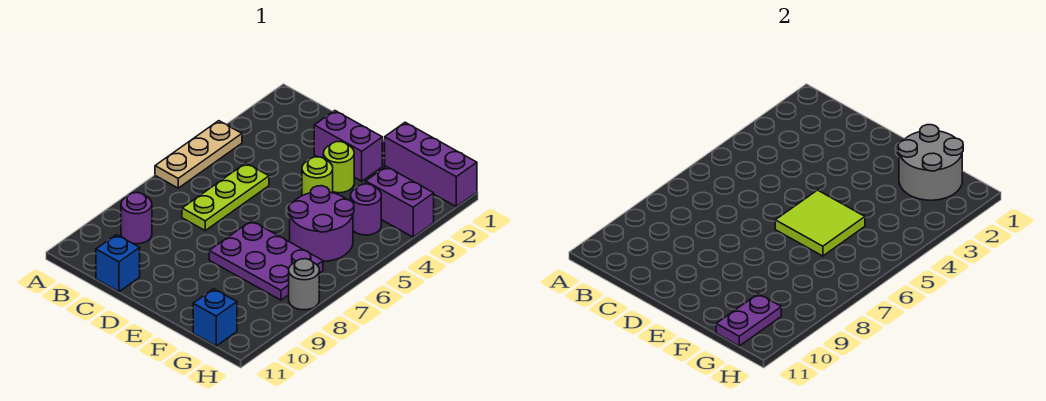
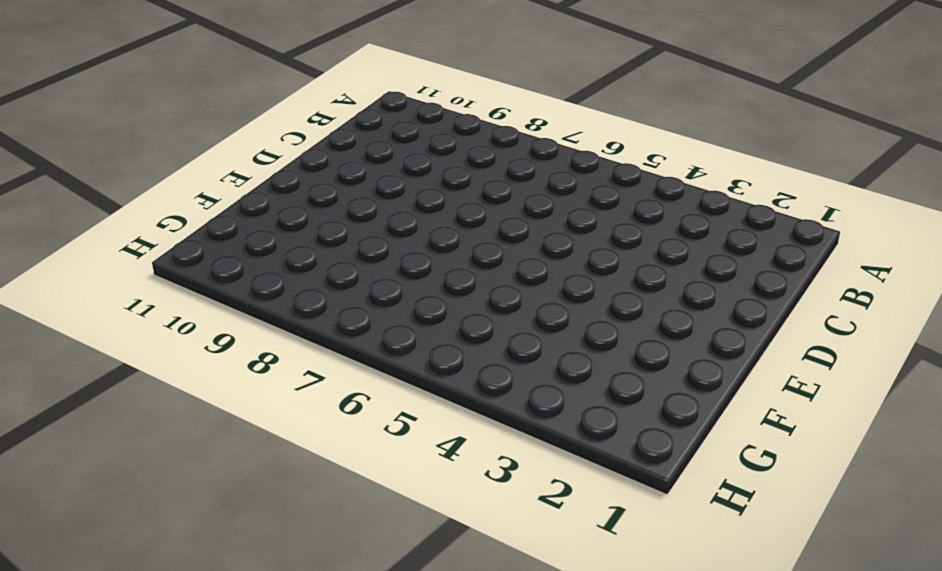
none -> tan 1x3 plate [155,121,242,188]
none -> purple 1x1 round brick [121,193,152,244]
none -> lime 1x3 plate [182,163,269,230]

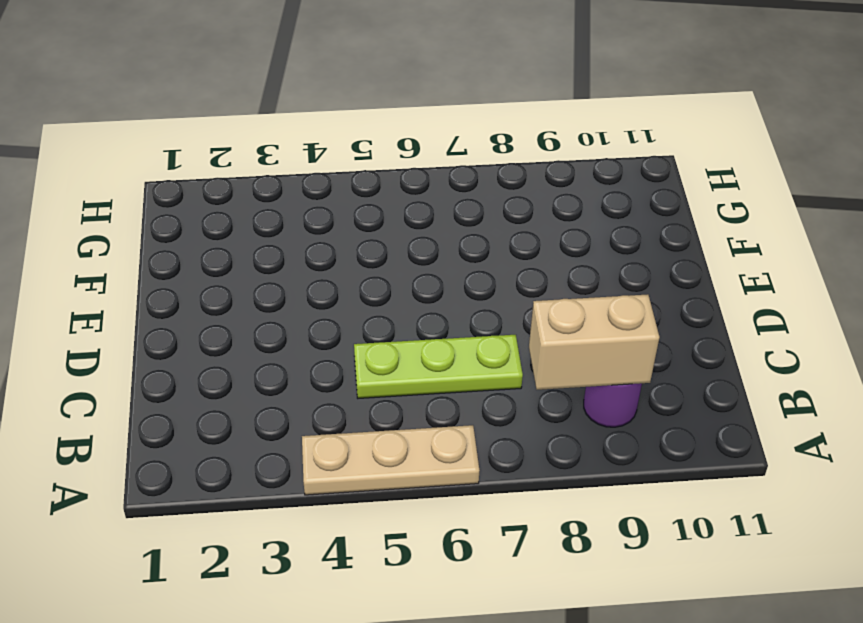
tan 1x2 brick [529,294,660,390] -> none
none -> blue 1x1 brick [96,235,140,292]
none -> purple 1x2 brick [314,111,382,181]
none -> lime 1x1 round brick [324,142,354,193]

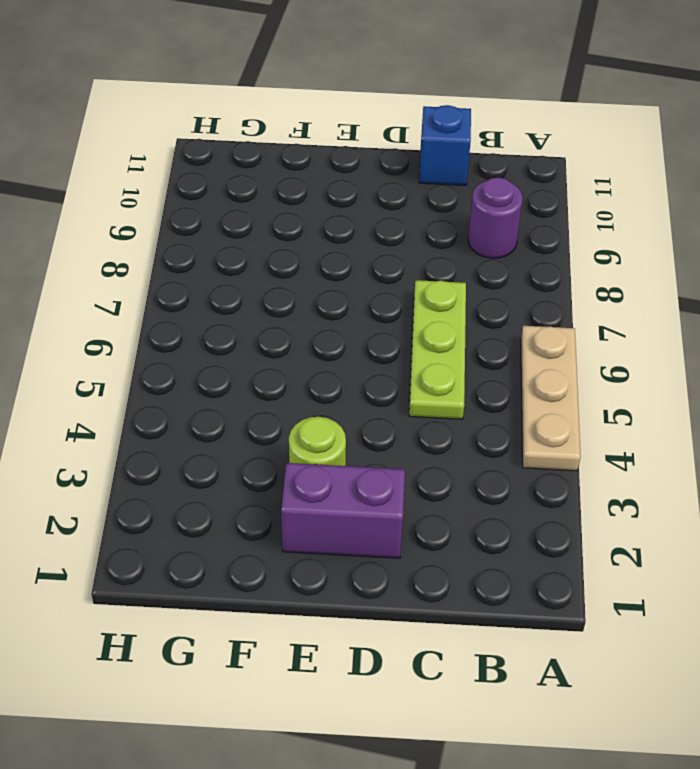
none -> lime 1x1 round brick [302,157,333,196]
none -> purple 2x3 plate [209,221,323,300]
none -> purple 1x3 brick [385,122,477,207]

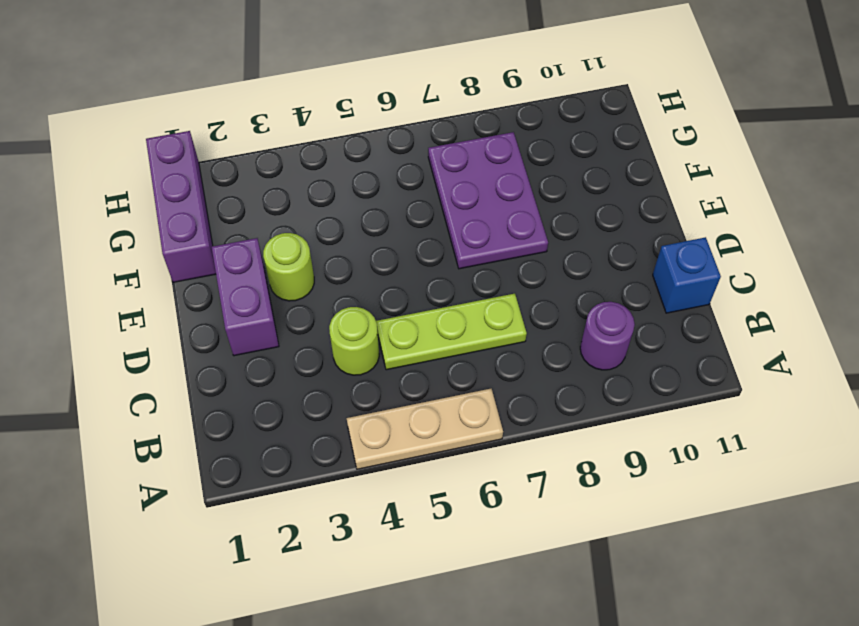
lime 1x1 round brick [329,307,379,375] -> lime 1x1 round brick moved to [302,157,333,196]
none -> purple 2x2 round brick [289,186,354,261]
none -> purple 1x2 brick [366,166,434,237]
none -> purple 1x1 round brick [351,184,381,235]

